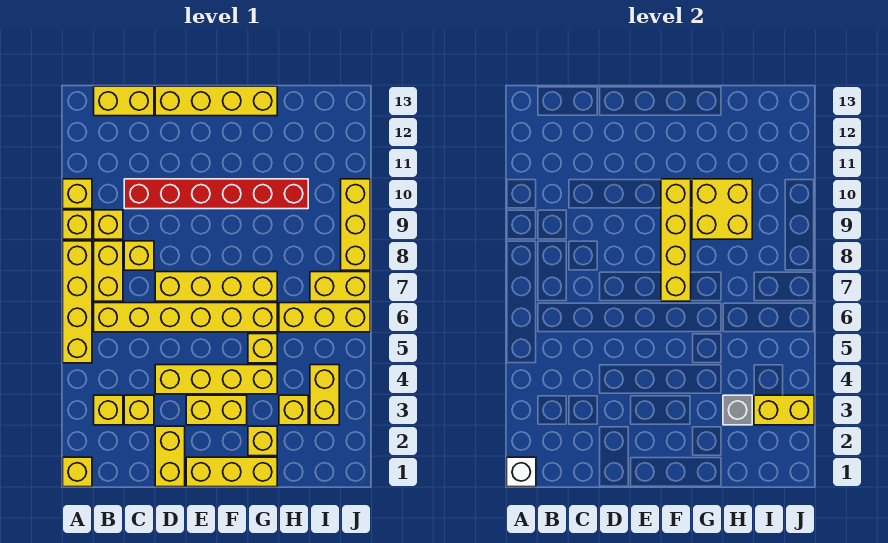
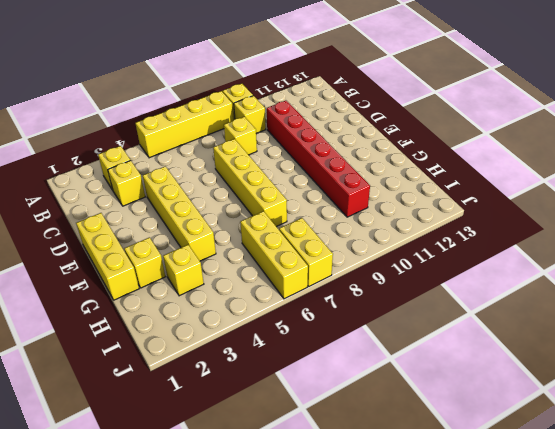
none -> yellow 1x1 brick [63,457,92,487]
none -> yellow 1x1 brick [63,179,92,209]
none -> yellow 1x6 brick [94,303,277,332]
none -> yellow 1x2 brick [94,241,123,301]

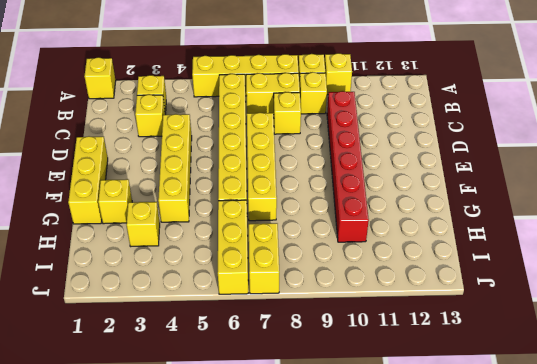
none -> yellow 1x2 brick [94,86,154,116]
none -> yellow 1x2 brick [155,426,185,487]
none -> yellow 1x4 brick [155,86,277,116]
none -> yellow 1x2 brick [186,395,247,425]

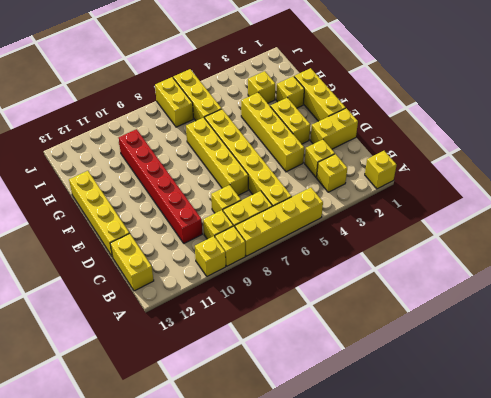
none -> yellow 1x1 brick [248,334,277,363]
none -> yellow 1x2 brick [310,365,339,425]
none -> yellow 1x3 brick [341,179,370,270]
none -> white 1x1 brick [507,457,536,487]

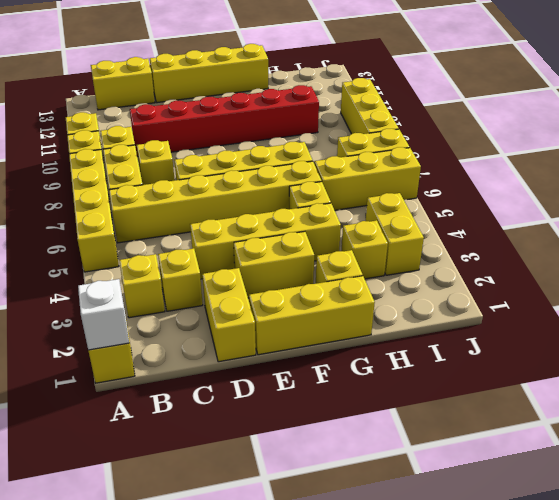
none -> yellow 1x4 brick [661,179,691,301]
none -> yellow 2x2 brick [692,179,752,239]
none -> grey 1x1 brick [723,395,752,425]
none -> yellow 1x2 brick [754,395,814,425]

